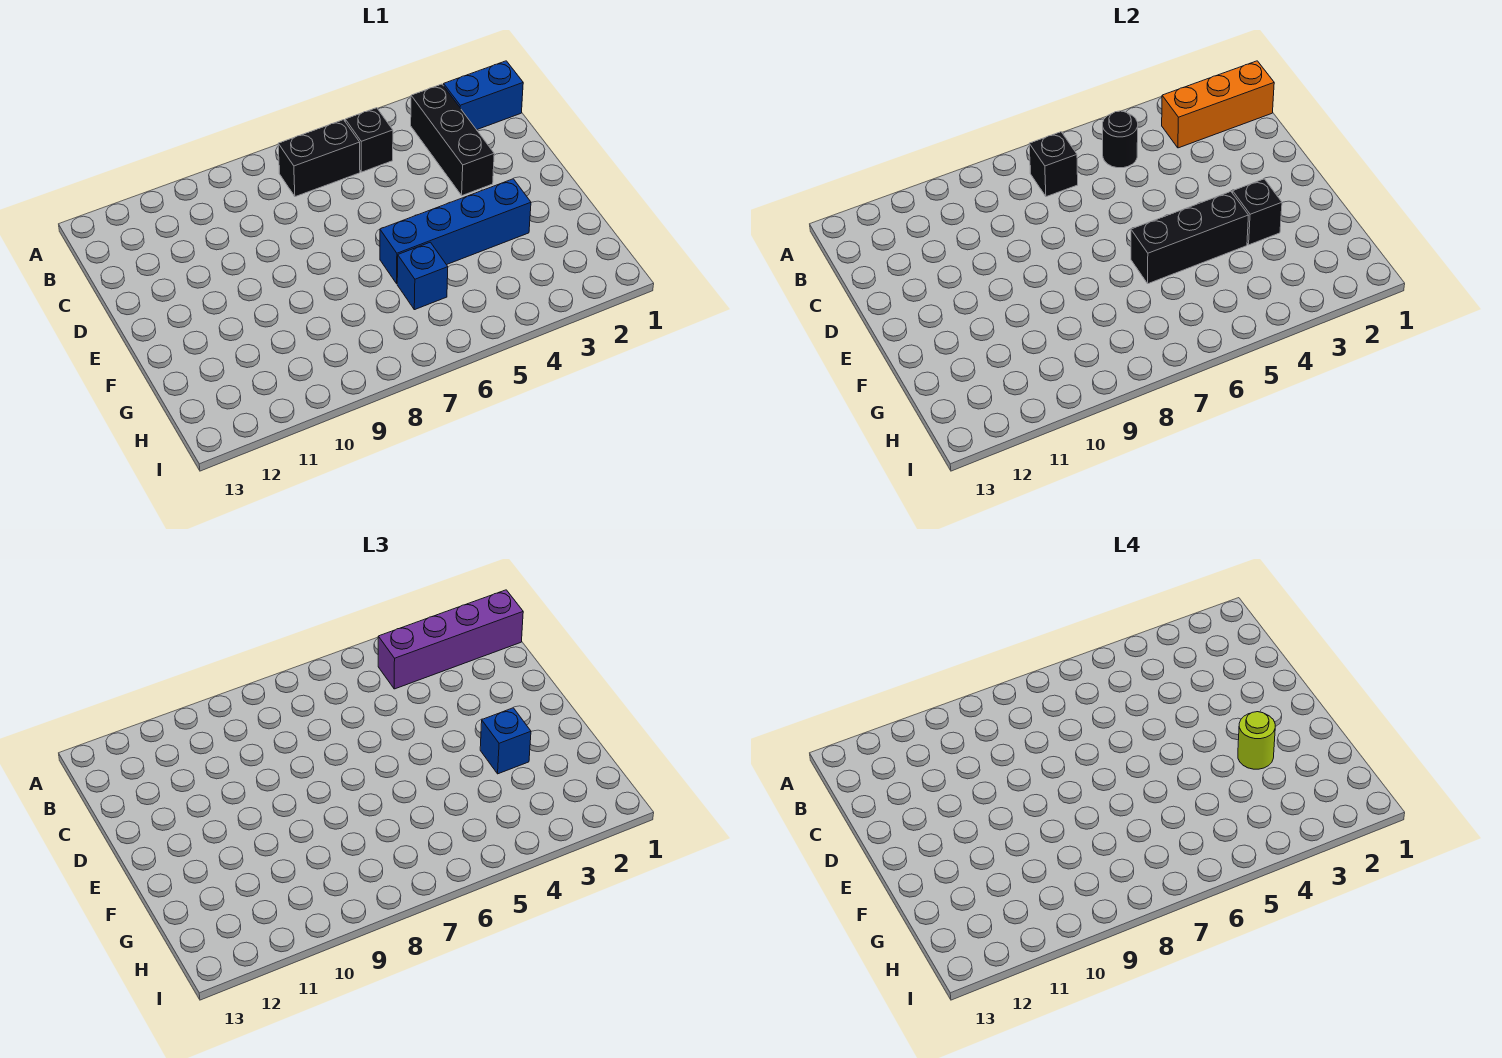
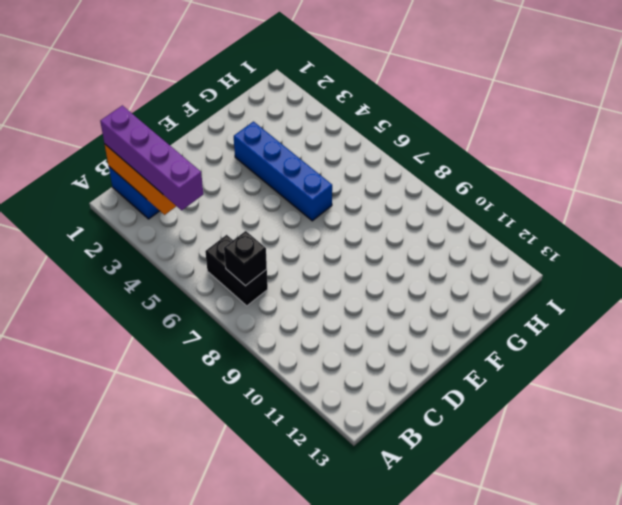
none -> black 1x3 brick [411,84,494,195]
none -> black 1x1 brick [345,108,393,172]
none -> blue 1x1 brick [397,242,448,310]

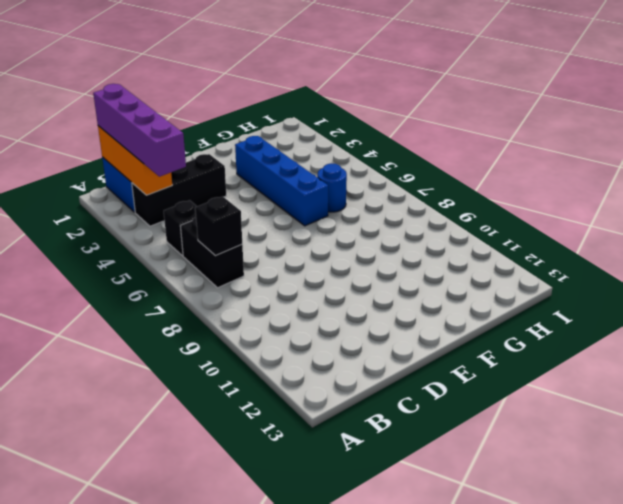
blue 1x1 round brick [317,163,347,212] -> blue 1x1 brick [397,242,448,310]
none -> black 1x1 round brick [1103,111,1138,168]
none -> black 1x1 brick [1233,179,1282,245]
none -> black 1x3 brick [1131,192,1249,284]

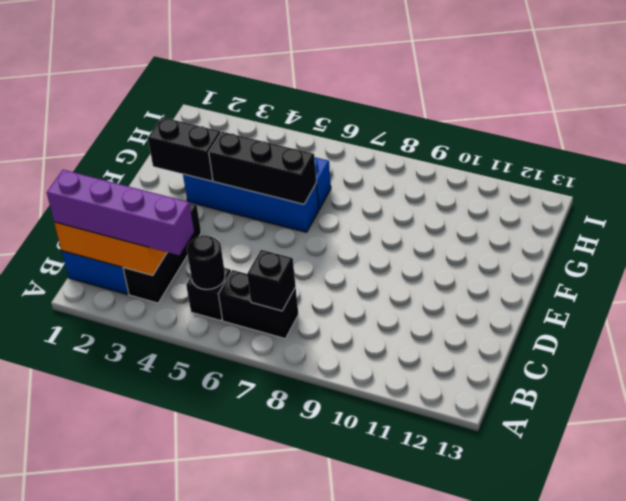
black 1x2 brick [148,117,221,181] -> black 1x1 brick [1233,179,1282,245]
none -> blue 1x1 brick [480,708,531,774]
none -> lime 1x1 round brick [1238,712,1275,769]

